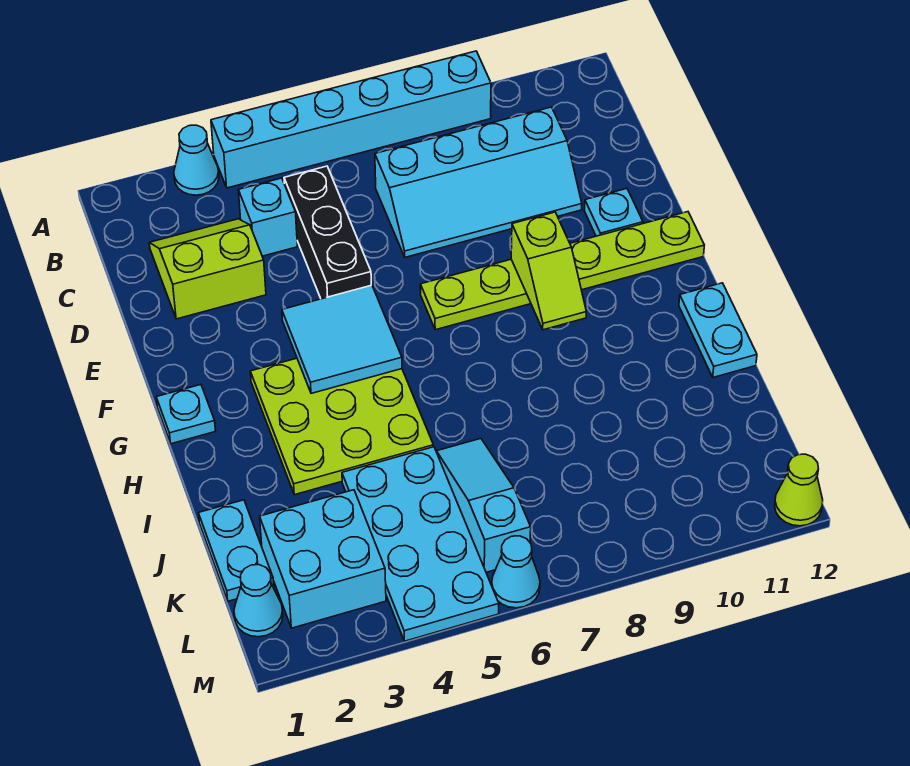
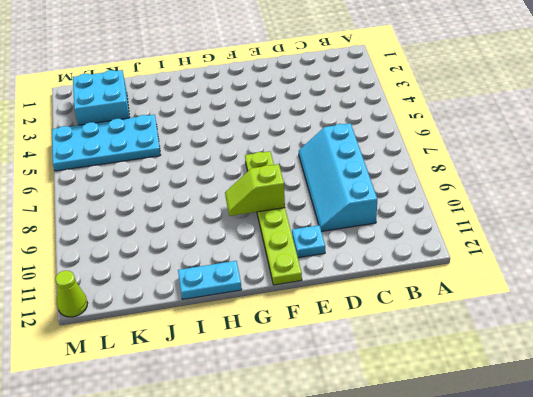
none -> cyan 1x1 cone [174,125,219,195]
none -> cyan 1x6 brick [211,51,491,188]
none -> lime 2x2 slope [149,219,266,319]

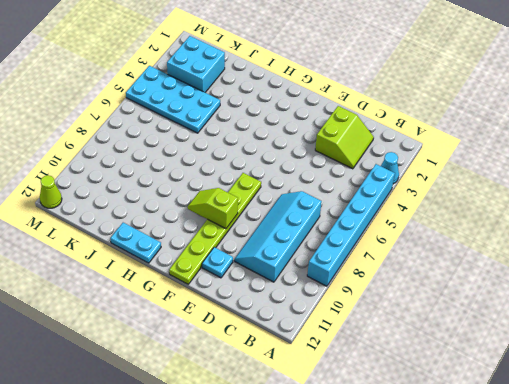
none -> cyan 1x1 brick [238,178,297,256]
none -> black 1x3 brick [284,166,371,299]
none -> cyan 1x1 plate [156,385,215,444]

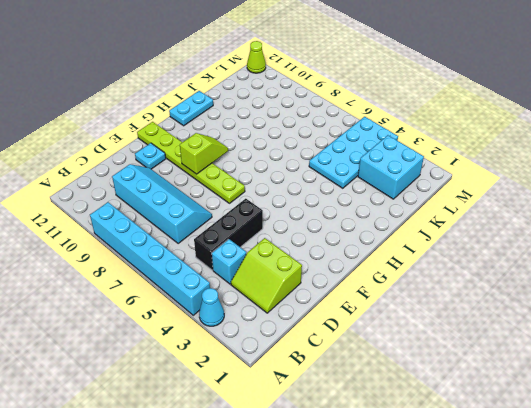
none -> cyan 1x1 plate [156,385,215,444]
none -> lime 3x3 plate [250,358,433,495]
none -> cyan 1x2 plate [198,500,274,601]

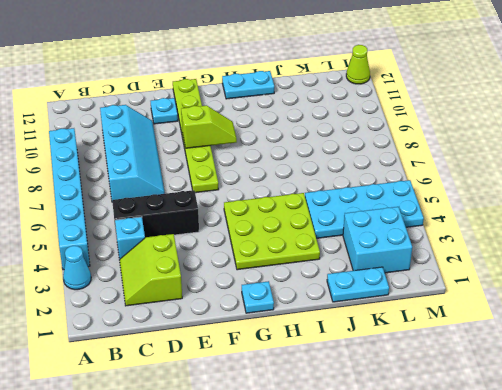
none -> cyan 1x3 slope [437,439,531,572]
none -> cyan 1x1 cone [234,565,283,637]
none -> cyan 1x1 cone [492,536,540,608]

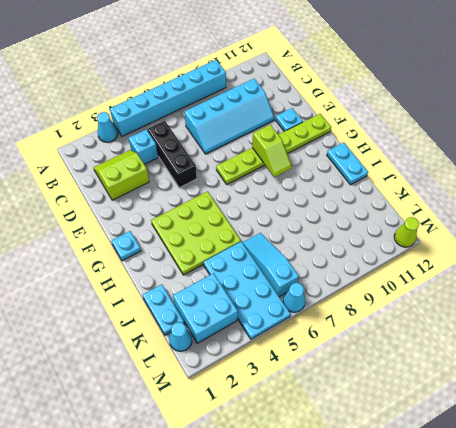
none -> cyan 2x2 tile [282,285,402,393]

